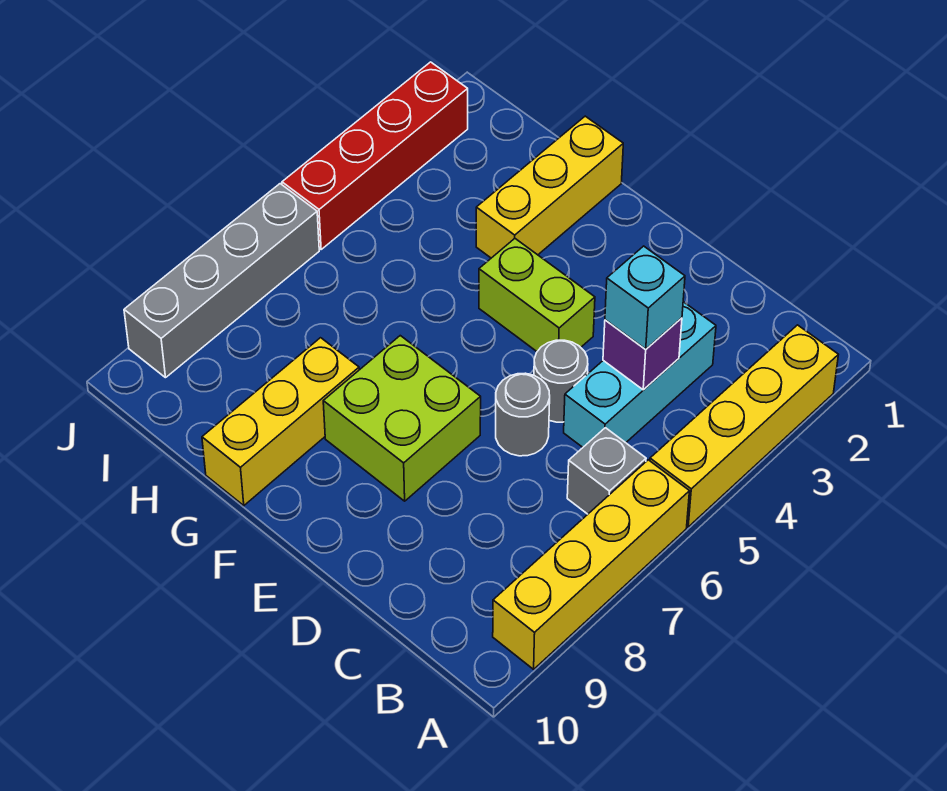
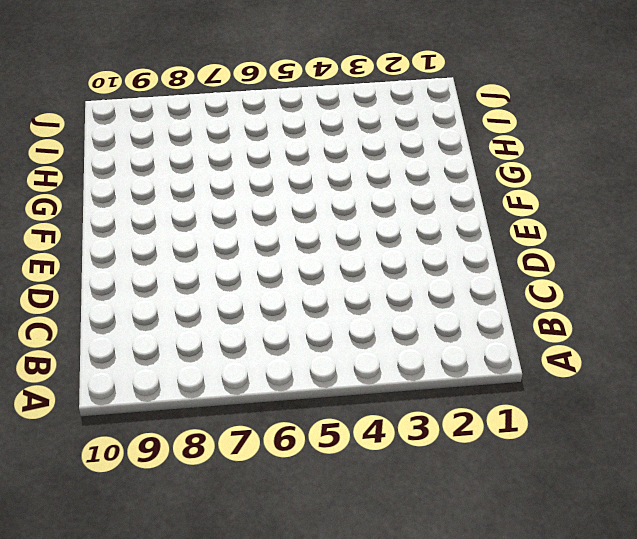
none -> yellow 1x4 brick [650,325,838,527]
none -> yellow 1x4 brick [493,460,689,669]
none -> grey 1x1 brick [567,428,646,514]

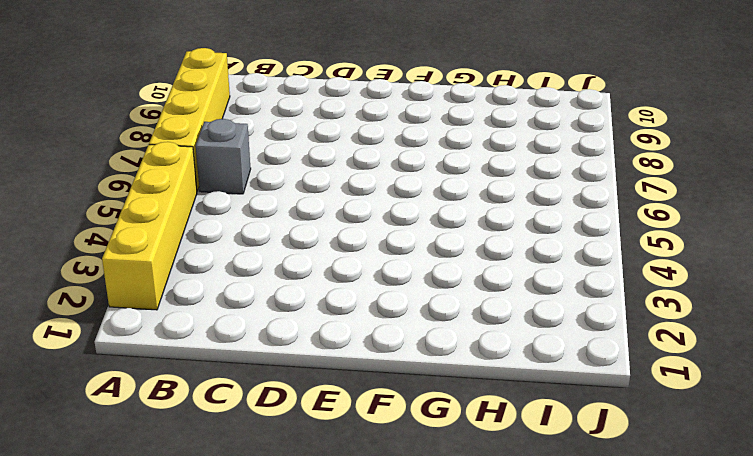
none -> cyan 1x3 brick [564,302,716,447]
none -> grey 1x1 round brick [534,340,588,422]
none -> grey 1x1 round brick [496,373,550,456]

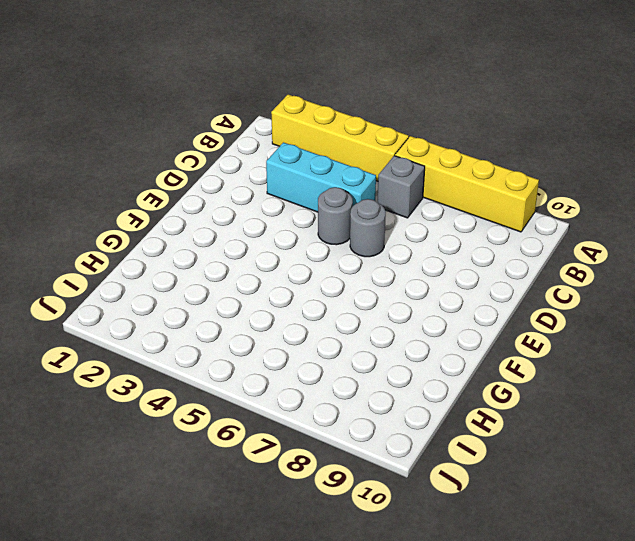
none -> lime 1x2 brick [479,239,595,351]
none -> lime 2x2 brick [323,336,481,501]
none -> yellow 1x3 brick [476,116,623,258]

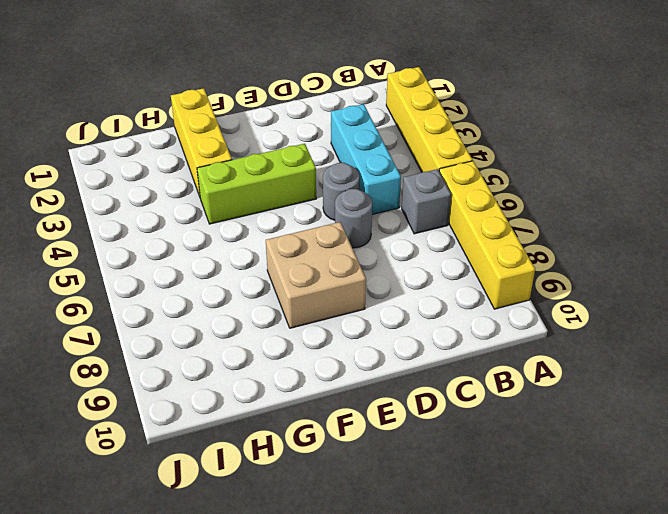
lime 1x3 brick [197,144,316,224] -> lime 1x2 brick [479,239,595,351]
tan 2x2 brick [266,222,366,328] -> lime 2x2 brick [323,336,481,501]
none -> yellow 1x3 brick [202,338,359,506]
none -> red 1x4 brick [282,62,468,249]
none -> grey 1x4 brick [124,184,319,378]

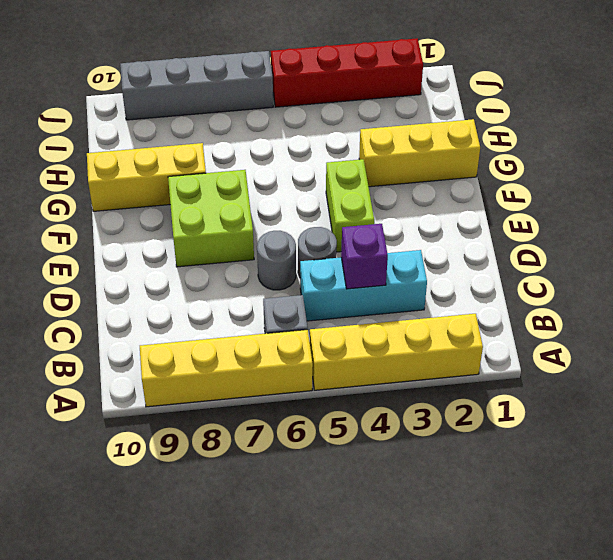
none -> cyan 1x1 brick [605,246,685,349]

